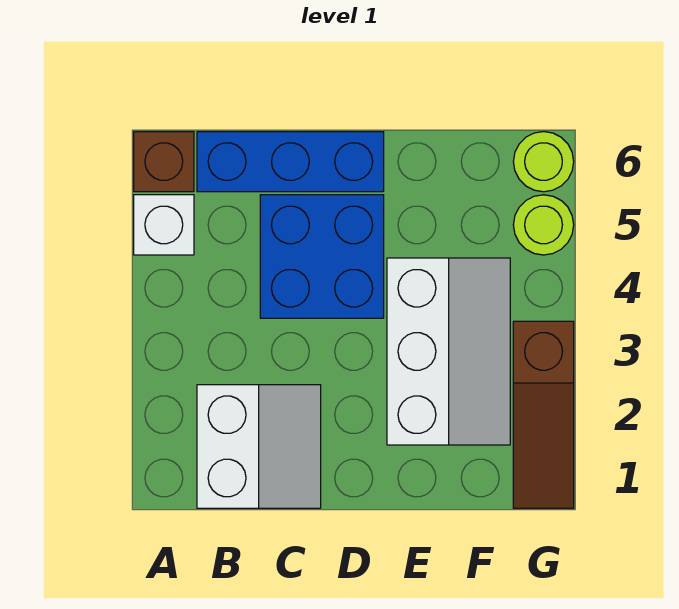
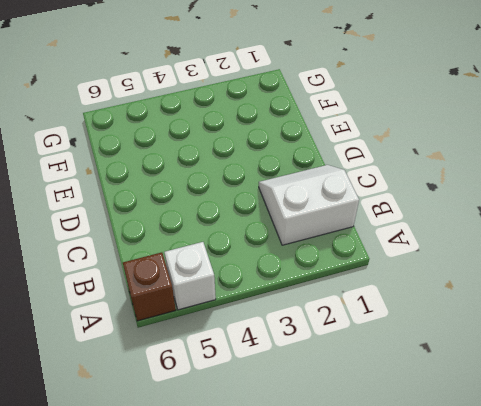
none -> blue 1x3 brick [197,132,384,192]
none -> blue 2x2 brick [260,195,384,318]

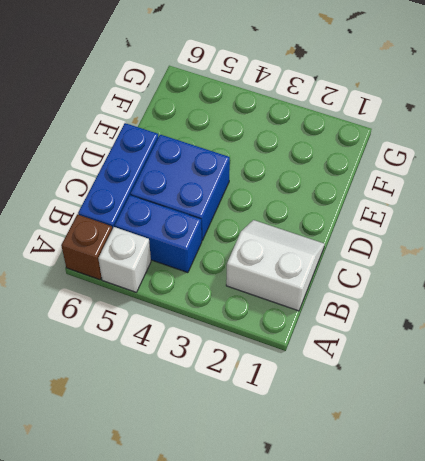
blue 1x2 brick [115,195,202,273] -> none
none -> white 2x3 slope [387,258,510,445]
none -> brown 1x3 slope [513,321,574,508]

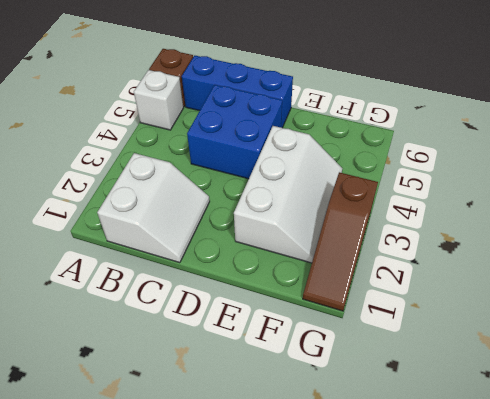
none -> lime 1x1 round brick [513,195,574,255]
none -> lime 1x1 round brick [513,132,574,192]

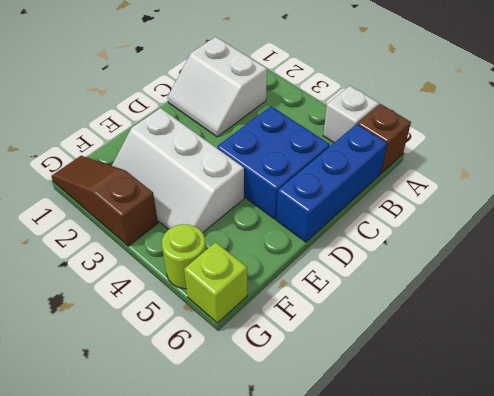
lime 1x1 brick [184,242,247,323] -> lime 1x1 round brick [513,132,574,192]

